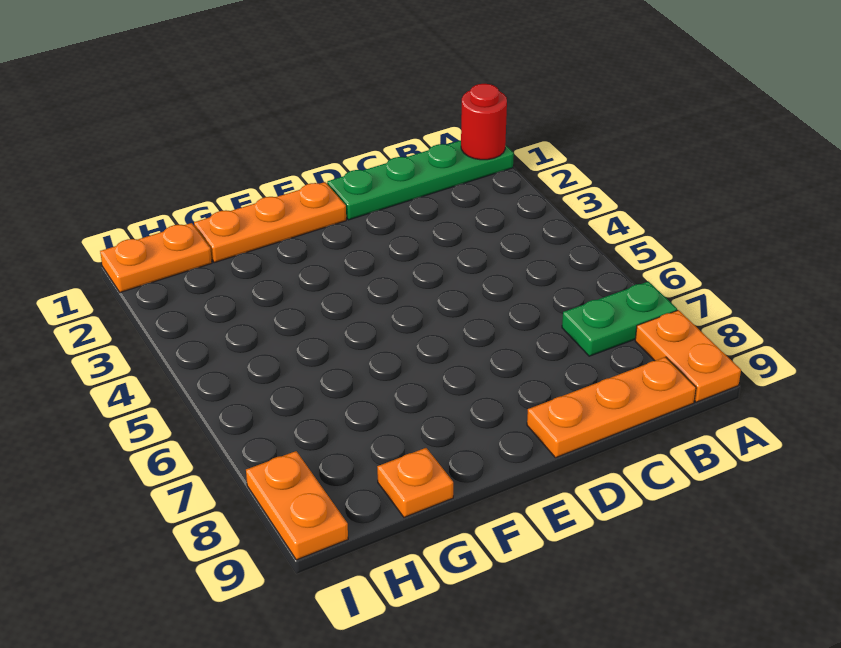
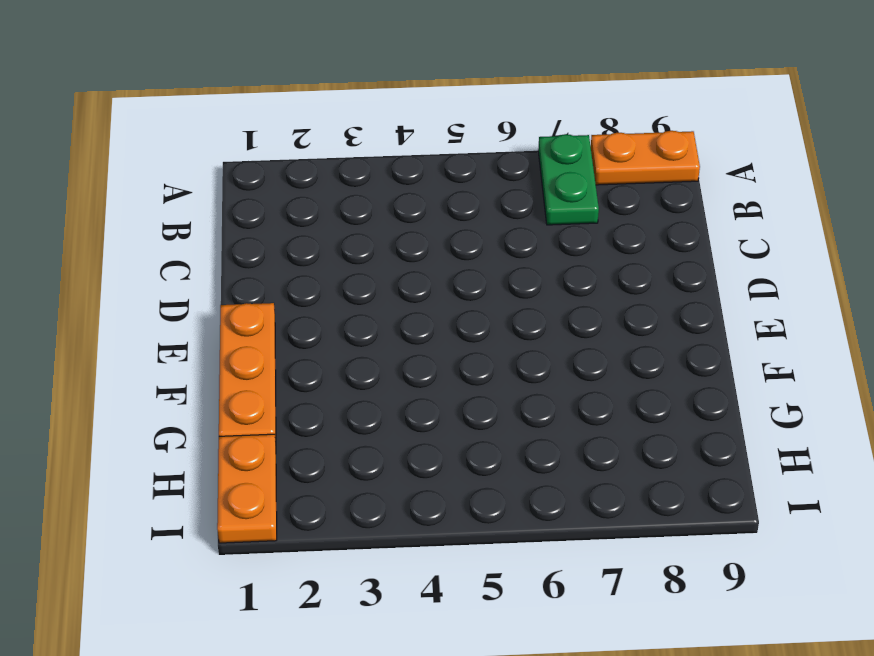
none -> green 1x4 plate [327,140,514,220]
none -> orange 1x3 plate [527,357,696,458]

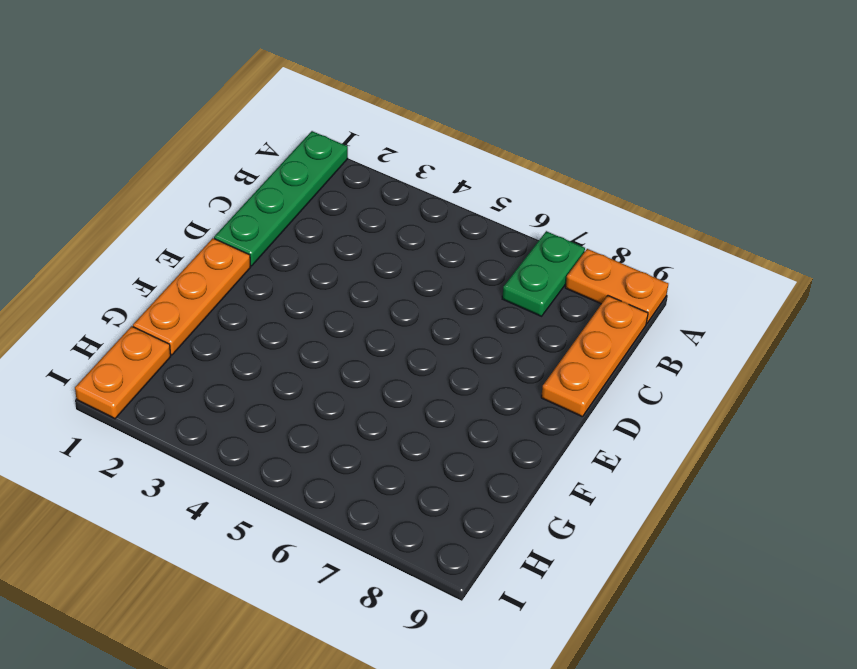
none -> orange 1x1 plate [377,448,453,517]
none -> orange 1x2 plate [246,451,348,560]

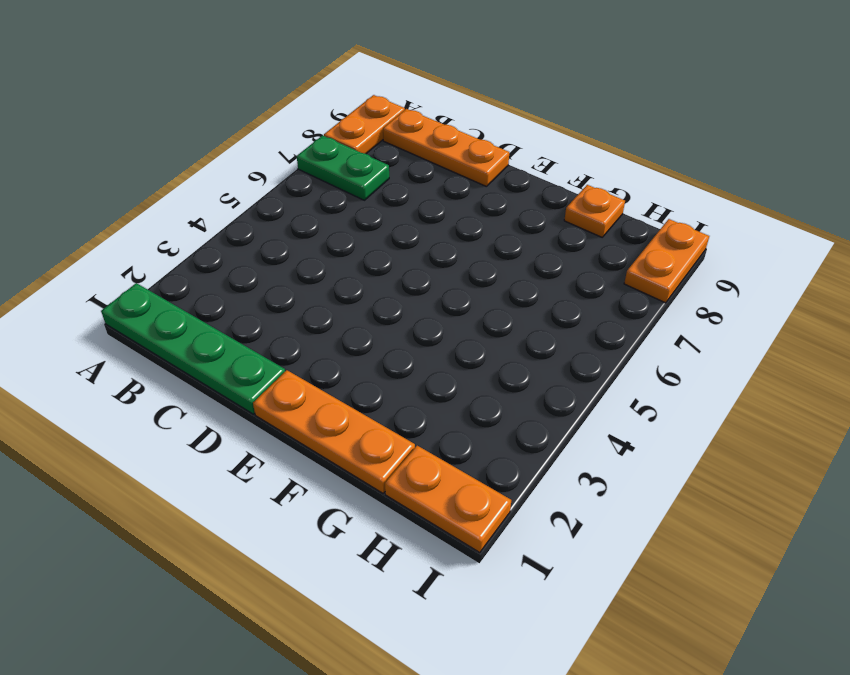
none -> red 1x1 round brick [461,84,507,160]

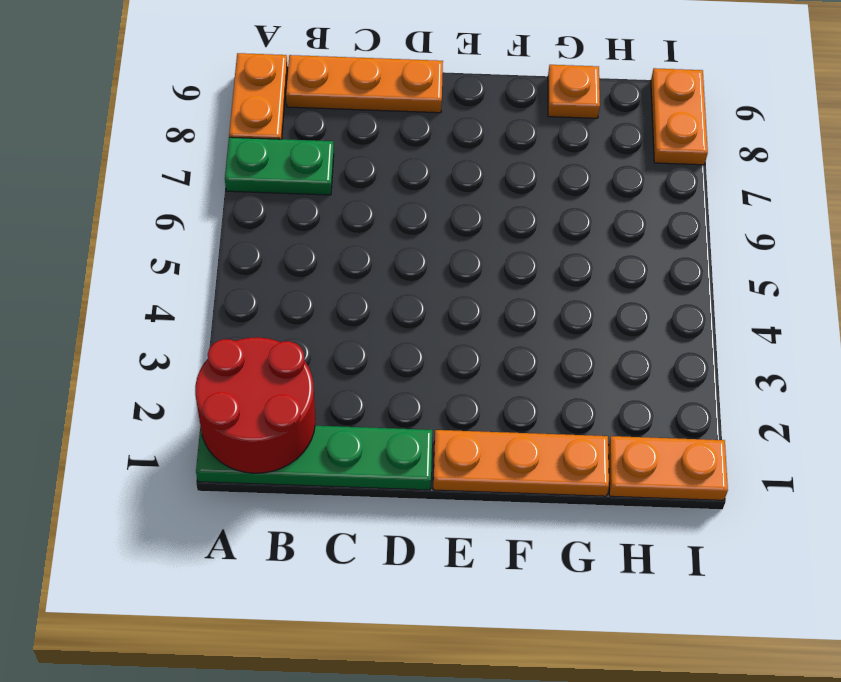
red 2x2 round brick [195,337,315,473] -> red 1x1 round brick [461,84,507,160]

